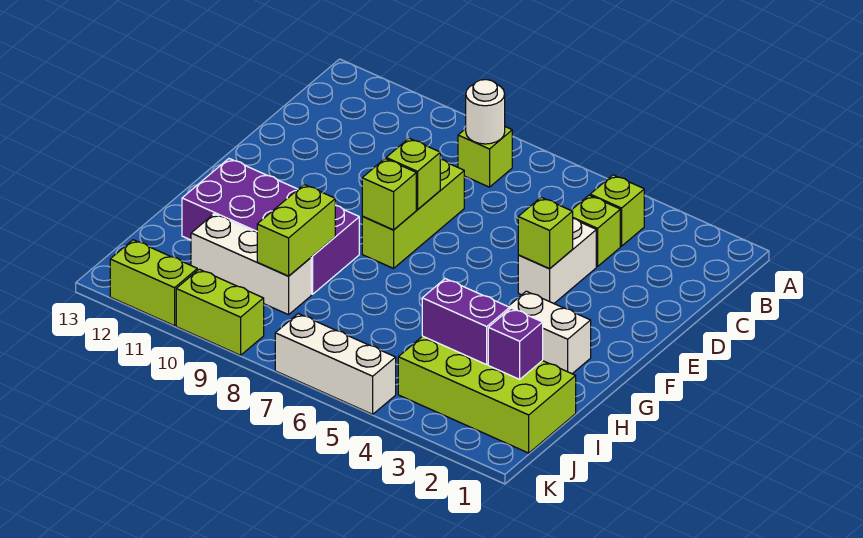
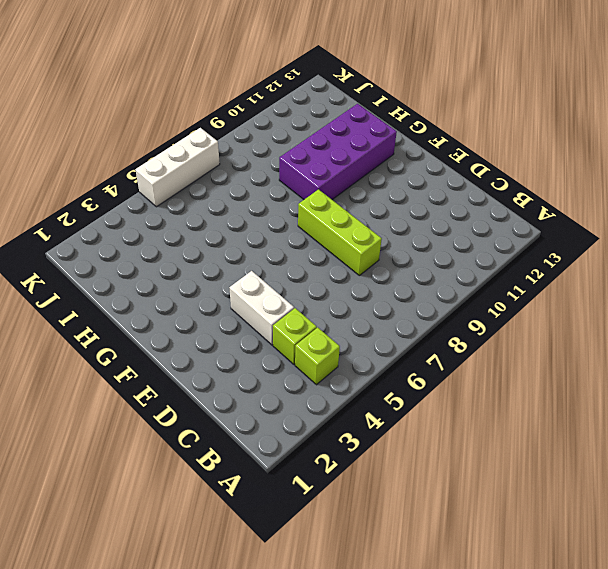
none -> lime 1x1 brick [458,127,512,187]
none -> white 1x2 brick [508,291,591,374]
none -> lime 2x4 brick [398,336,576,453]

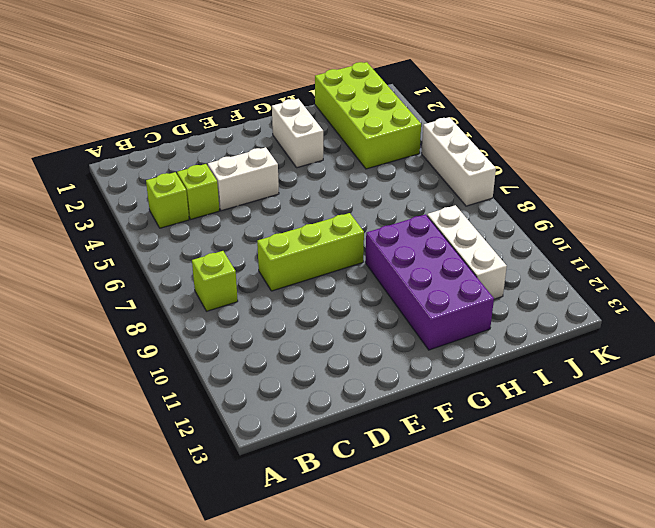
none -> lime 1x2 brick [176,269,264,355]
none -> lime 1x2 brick [110,240,197,326]
none -> white 1x1 round brick [466,80,505,144]

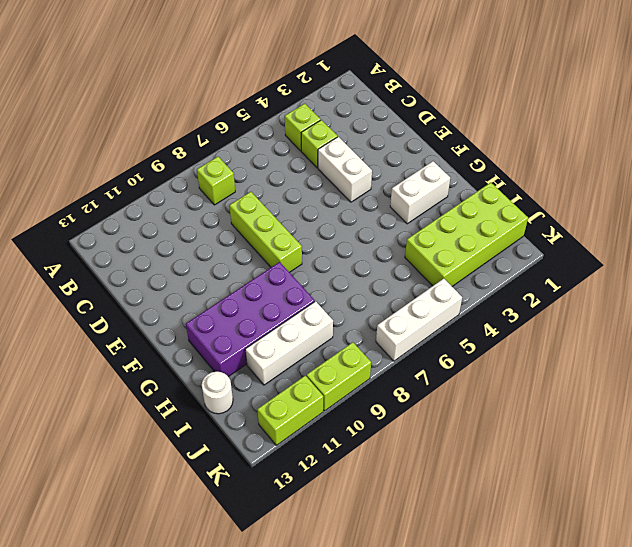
white 1x1 round brick [202,372,233,414] -> white 1x1 round brick moved to [466,80,505,144]
none -> lime 1x1 brick [518,197,573,269]
none -> lime 1x1 brick [386,138,440,210]
none -> lime 1x1 brick [362,159,416,230]

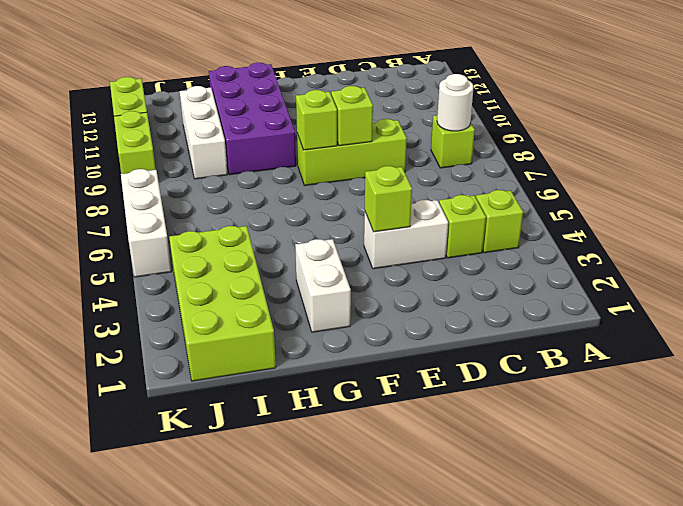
none -> lime 1x2 brick [257,185,335,276]
none -> purple 1x1 brick [488,308,543,379]
none -> purple 1x2 brick [422,279,510,365]

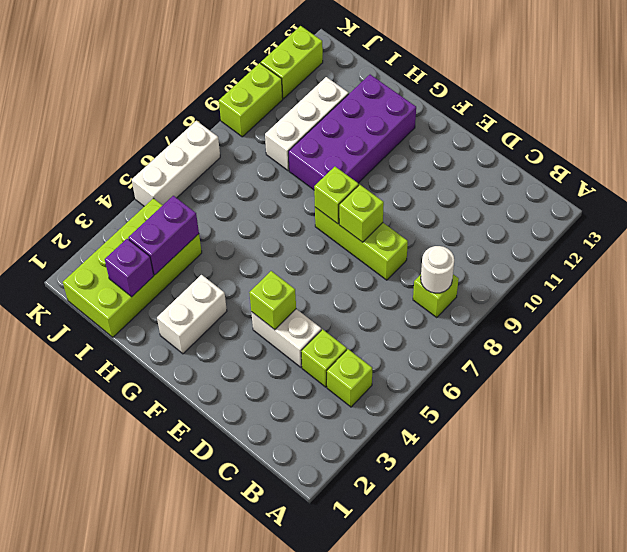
none -> lime 1x2 brick [257,185,335,276]

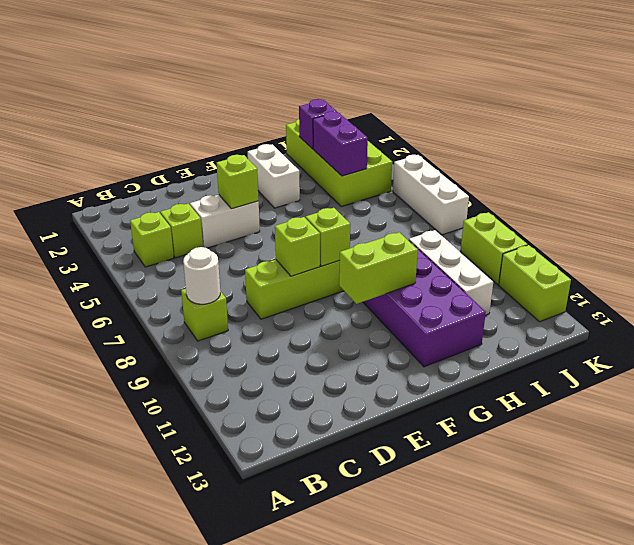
lime 1x2 brick [339,232,418,304] -> lime 1x2 brick moved to [257,185,335,276]

